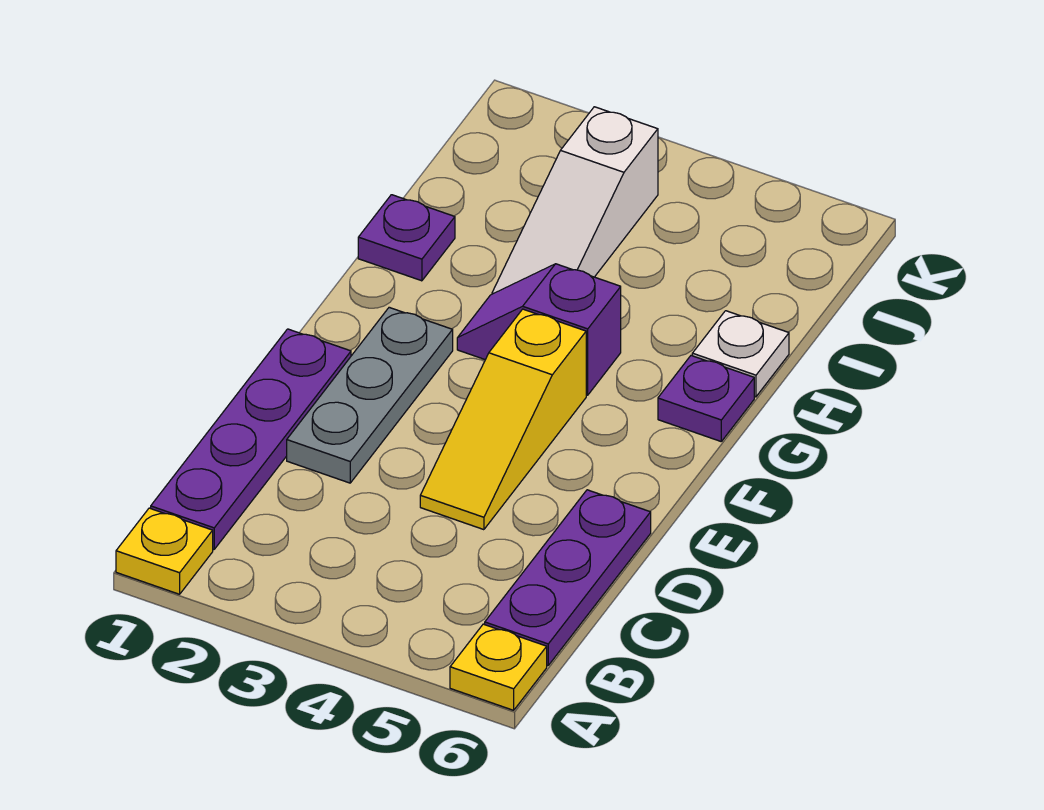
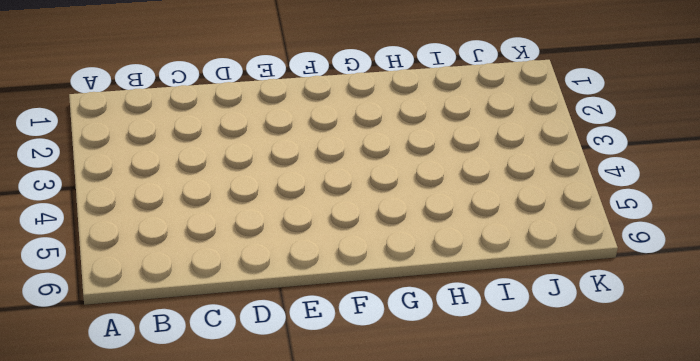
none -> yellow 1x1 plate [116,508,213,594]
none -> yellow 1x1 plate [450,624,547,710]

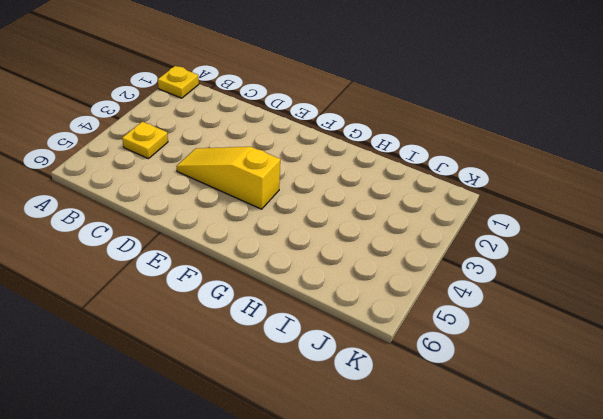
yellow 1x1 plate [122,122,168,159] -> yellow 1x1 plate moved to [450,624,547,710]
none -> purple 1x4 plate [151,329,351,549]
none -> purple 1x3 plate [485,490,651,665]

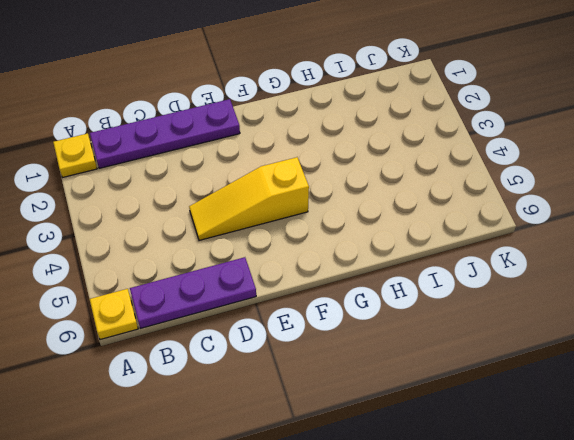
none -> grey 1x3 plate [287,307,453,483]
none -> purple 1x2 slope [457,264,621,395]

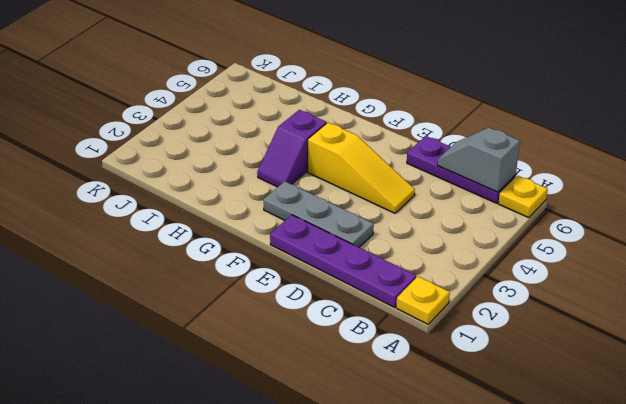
grey 1x2 slope [437,128,520,192] -> none
none -> purple 1x1 plate [658,356,754,441]
none -> purple 1x1 plate [358,195,455,281]

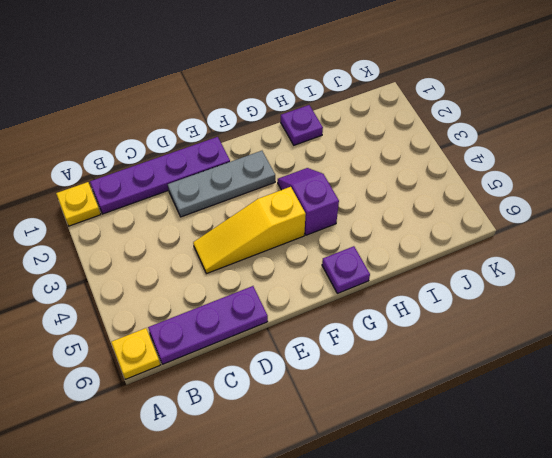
none -> white 1x3 slope [492,107,658,294]
none -> white 1x1 plate [692,311,789,397]

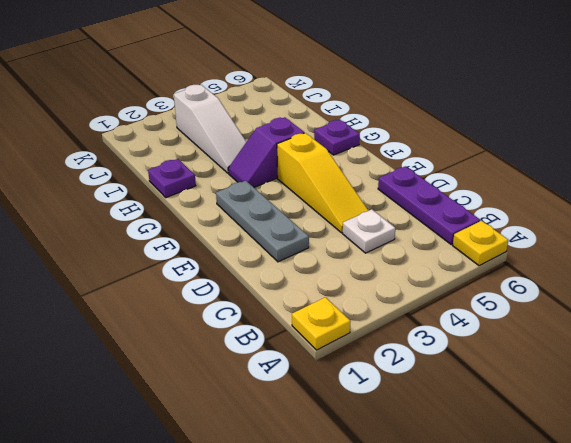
white 1x1 plate [343,209,395,253] -> white 1x1 plate moved to [692,311,789,397]
none -> purple 1x4 plate [151,329,351,549]

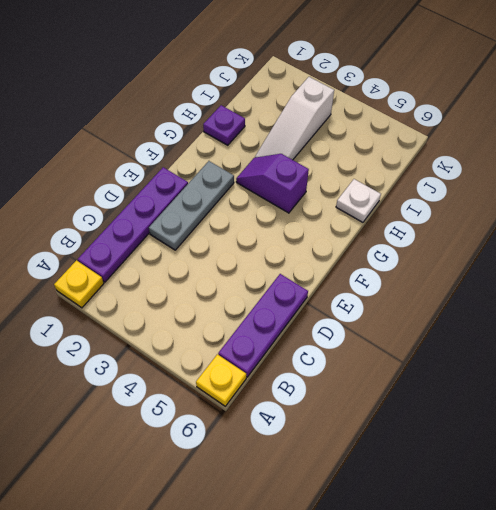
none -> yellow 1x3 slope [420,309,586,530]
none -> purple 1x1 plate [658,356,754,441]

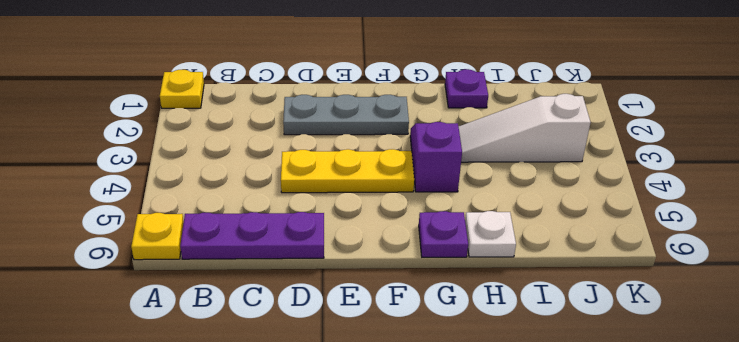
yellow 1x3 plate [281,149,414,193] -> yellow 1x3 slope [420,309,586,530]
none -> purple 1x4 plate [151,329,351,549]

